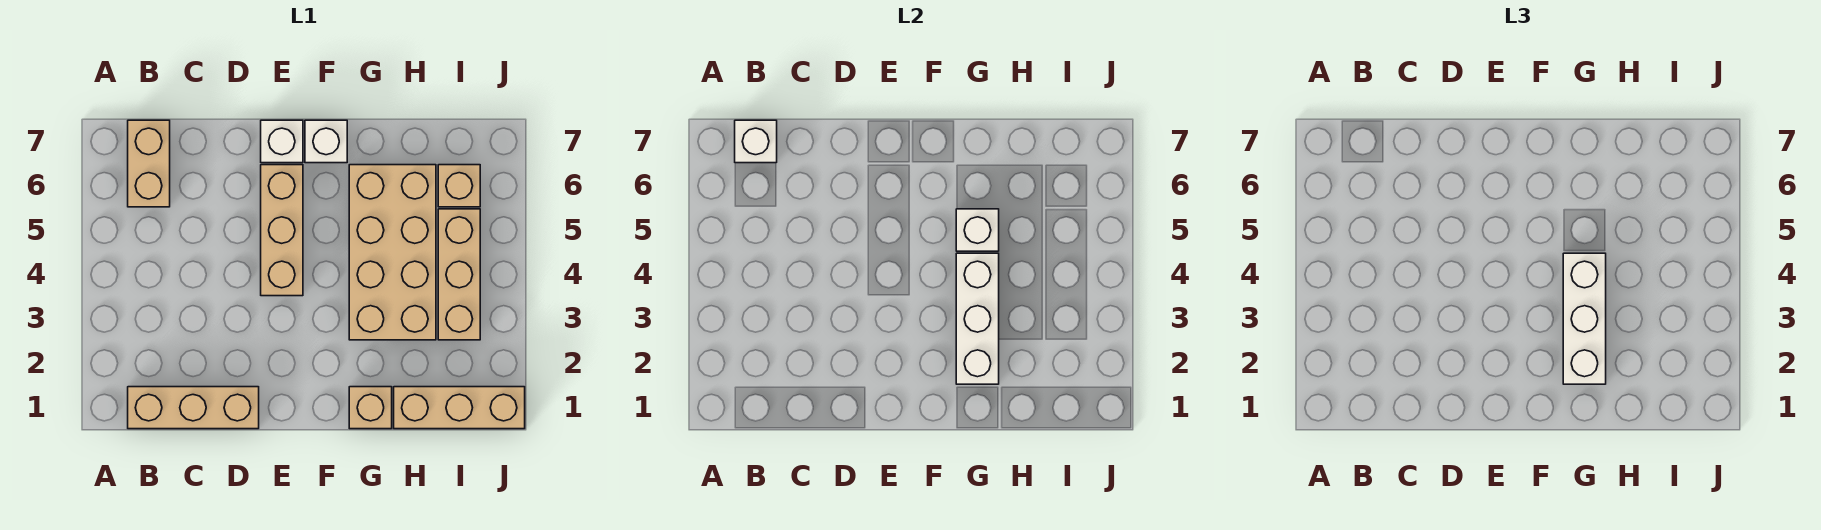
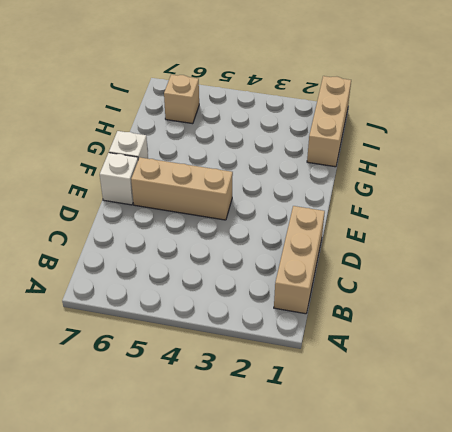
none -> tan 1x2 brick [128,120,170,207]
none -> tan 1x1 brick [349,387,392,429]
none -> tan 2x4 brick [349,165,436,340]

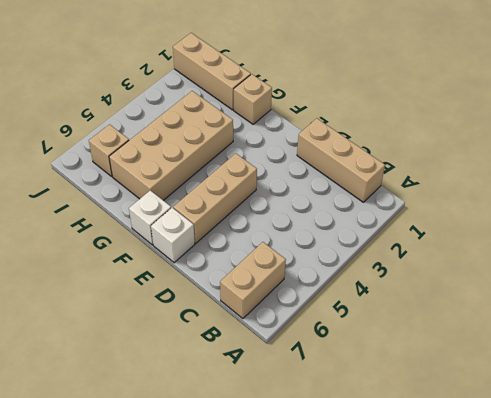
none -> tan 1x3 brick [438,209,480,340]
none -> white 1x1 brick [735,120,777,163]
none -> white 1x3 brick [956,253,999,384]

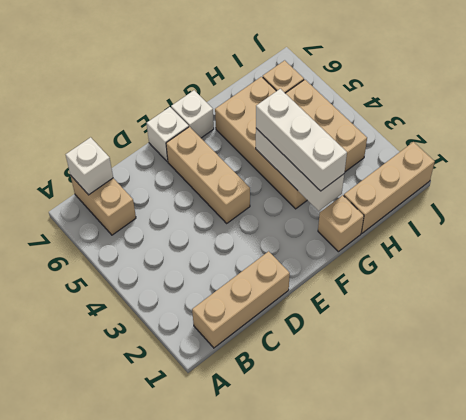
none -> white 1x1 brick [956,209,999,251]

